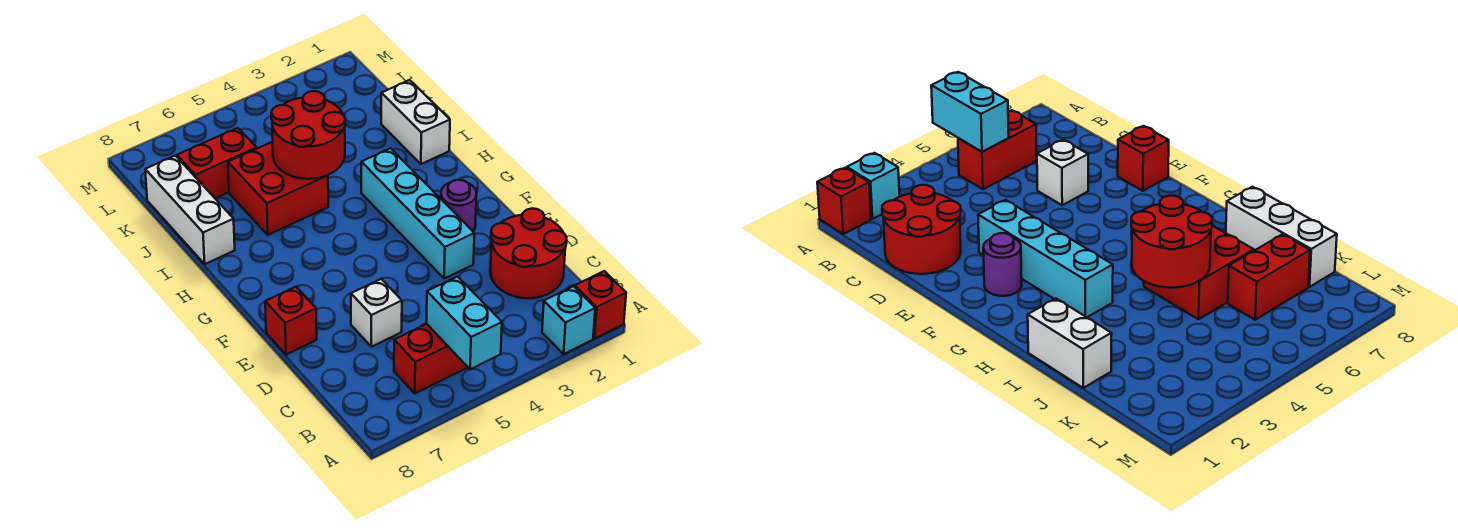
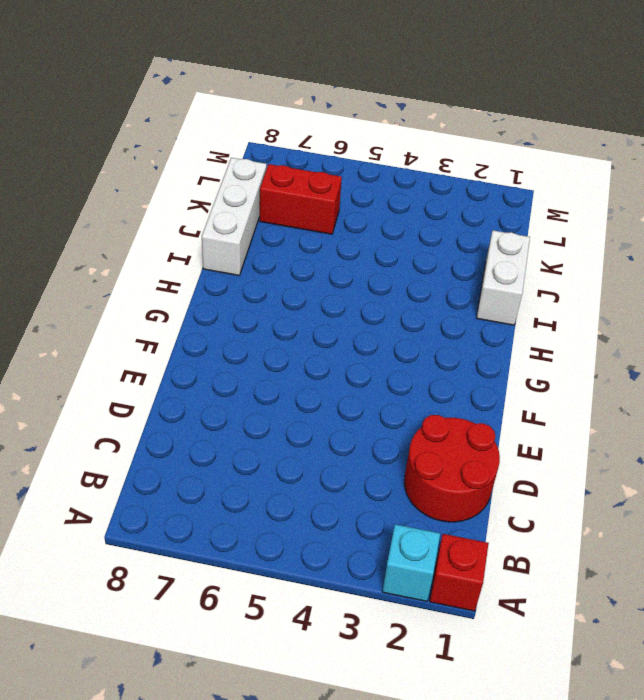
none -> red 1x2 brick [394,324,468,393]
none -> white 1x1 brick [351,279,402,347]
none -> cyan 1x4 brick [361,148,474,279]

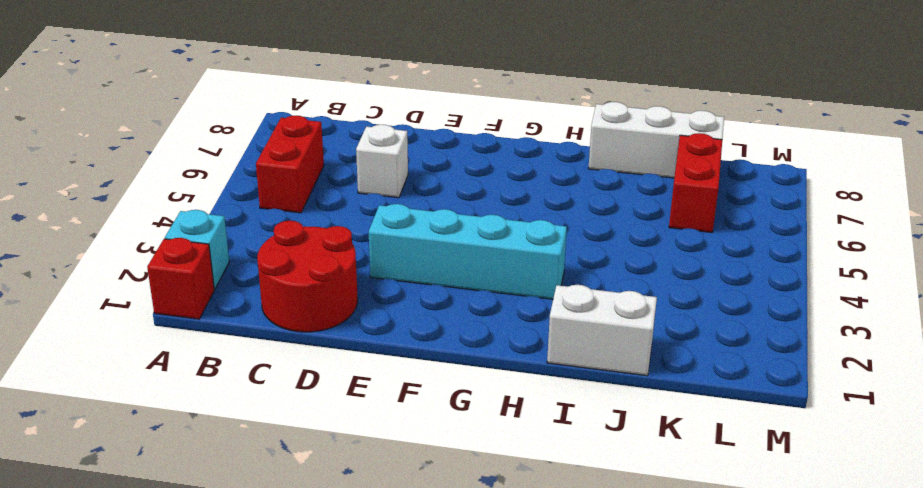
none -> red 1x1 brick [265,287,317,355]
none -> purple 1x1 round brick [441,180,477,231]
none -> red 2x2 brick [228,142,328,235]

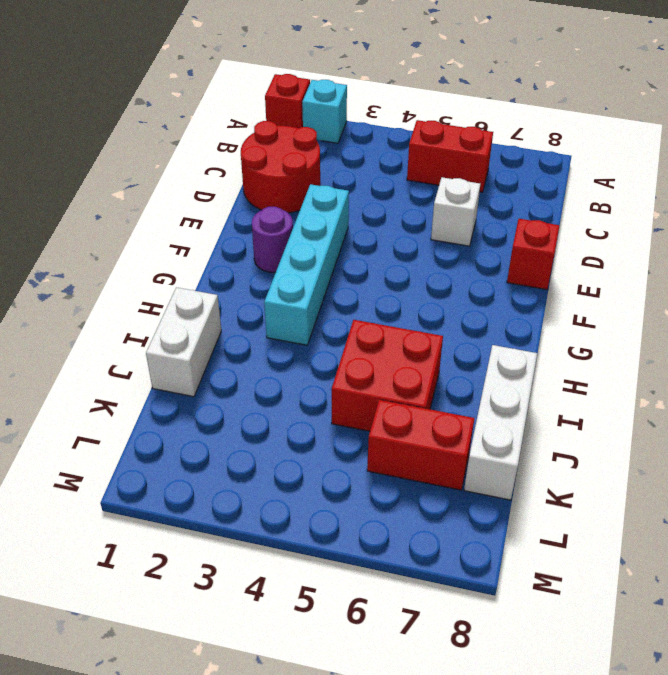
none -> cyan 1x2 brick [426,277,502,369]
none -> red 2x2 round brick [271,91,345,179]

